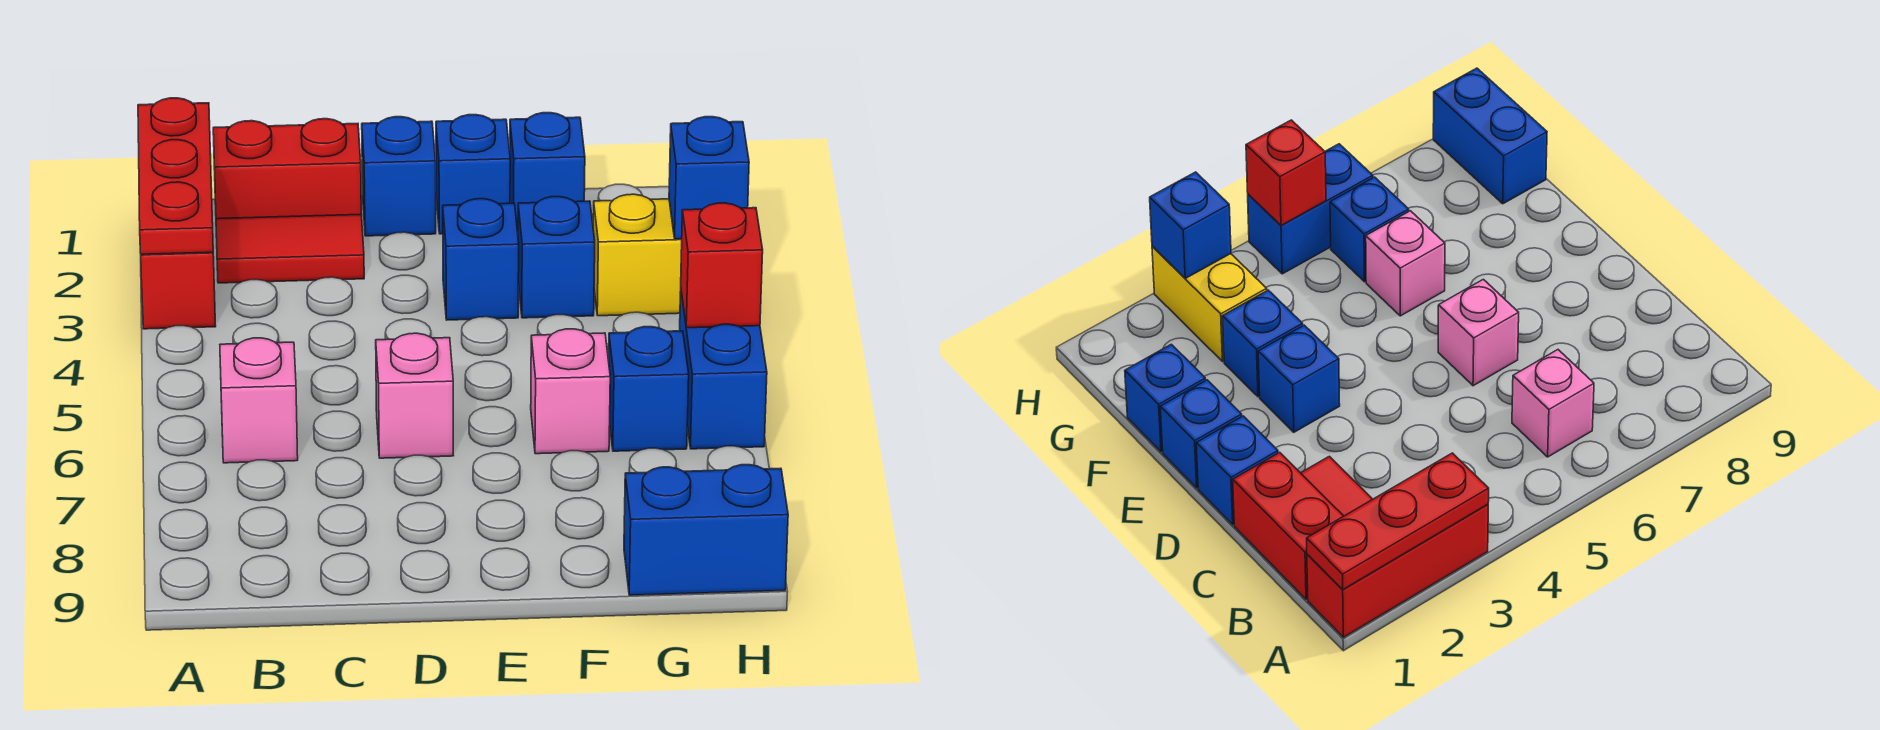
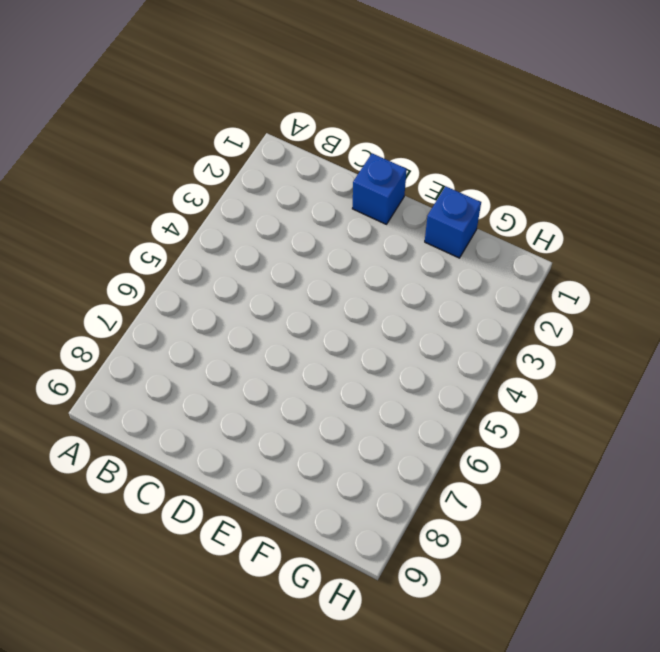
none -> red 1x3 brick [141,252,216,329]
none -> red 1x2 brick [213,119,361,219]
none -> red 1x2 tile [216,214,364,283]

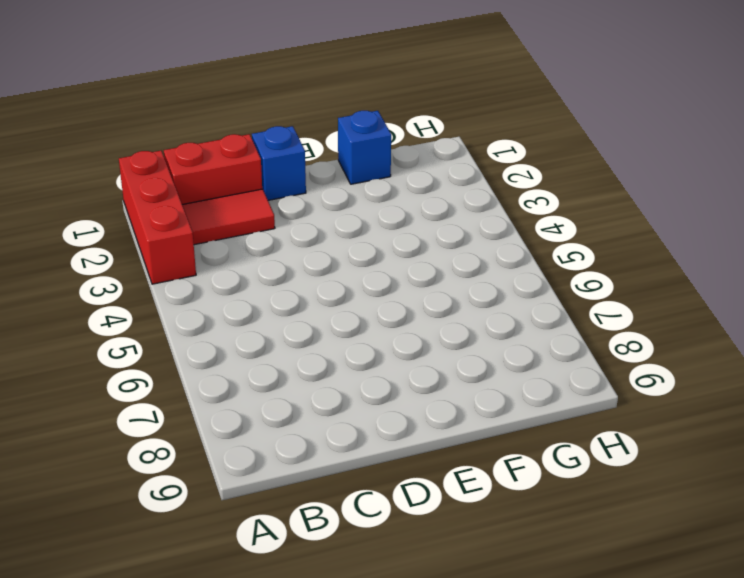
none -> pink 1x1 brick [220,338,298,463]
none -> pink 1x1 brick [376,333,454,458]
none -> blue 1x1 brick [436,115,510,234]

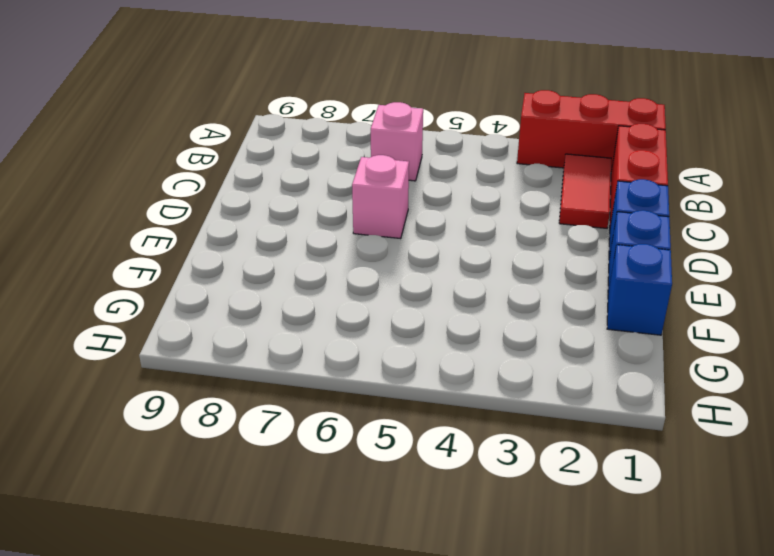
none -> blue 1x1 brick [443,199,519,320]
none -> blue 1x1 brick [518,197,595,318]
none -> pink 1x1 brick [531,329,610,454]

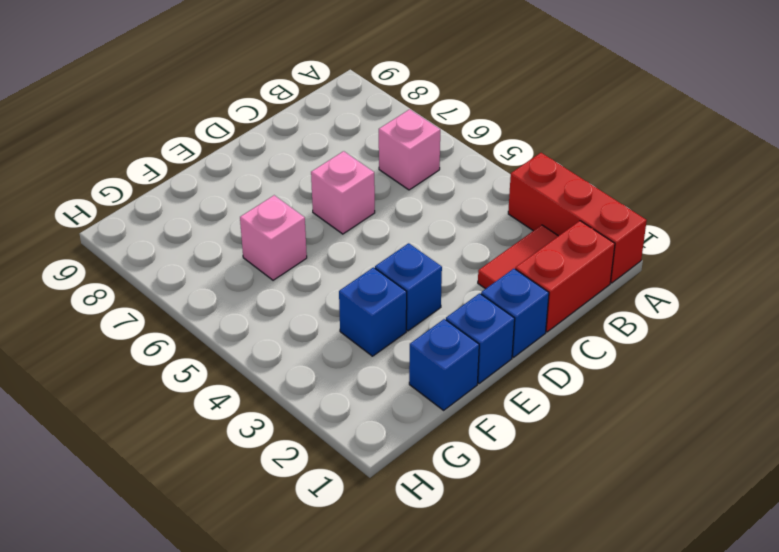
none -> yellow 1x2 brick [593,194,682,316]
none -> blue 1x1 brick [609,327,689,451]
none -> blue 1x2 brick [624,465,788,595]

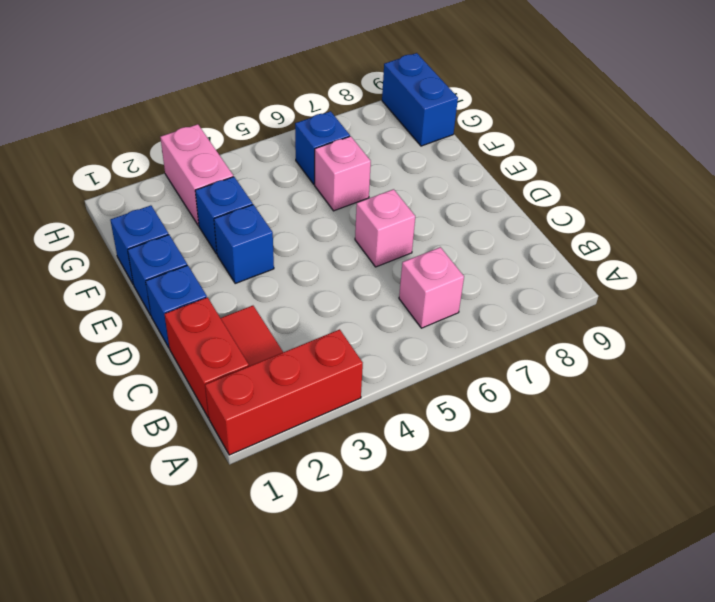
pink 1x2 brick [160,124,233,226] -> yellow 1x2 brick [593,194,682,316]
none -> blue 1x2 brick [680,291,767,449]
none -> red 1x3 plate [138,98,213,254]
none -> blue 1x1 brick [669,117,749,239]

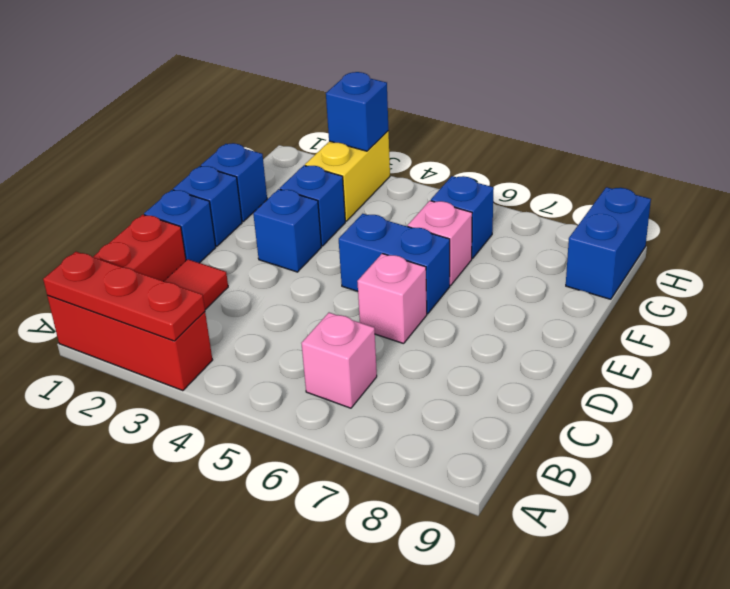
blue 1x2 brick [339,214,450,314] -> blue 1x2 brick moved to [680,291,767,449]
none -> red 1x1 brick [681,203,763,328]

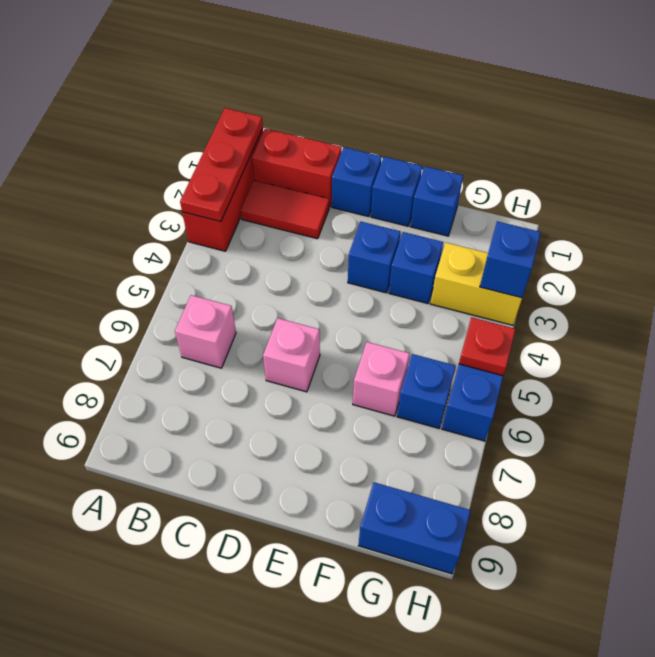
red 1x1 plate [459,317,515,376] -> red 1x1 brick [681,203,763,328]

